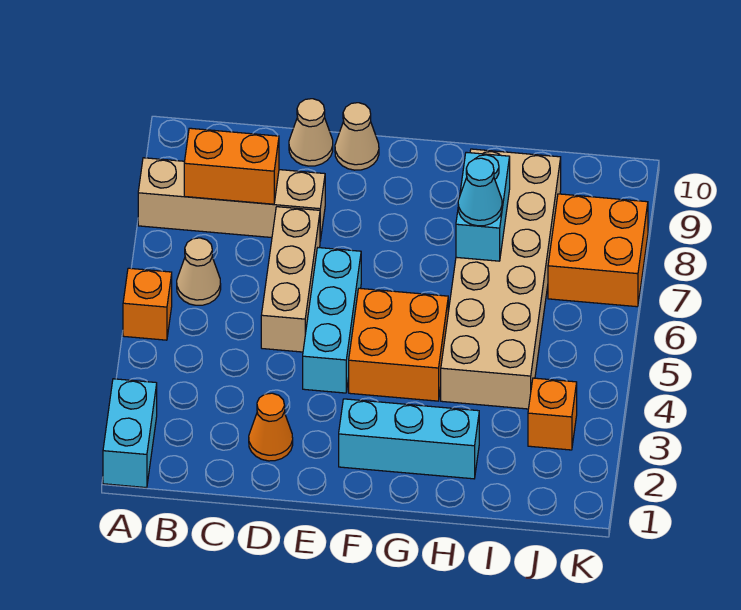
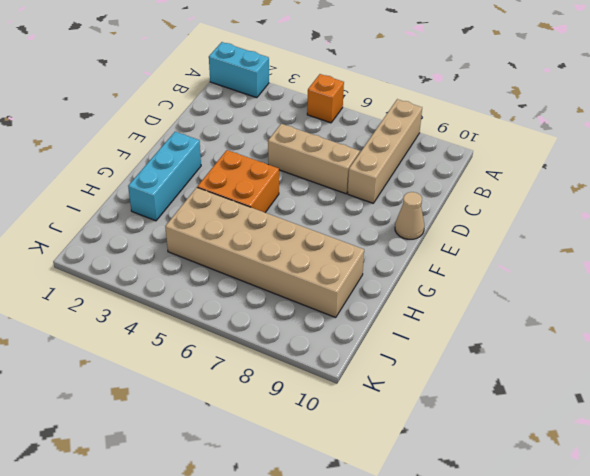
none -> tan 1x1 cone [177,238,221,305]
none -> orange 1x1 cone [249,393,293,461]
none -> tan 1x1 cone [289,99,333,166]

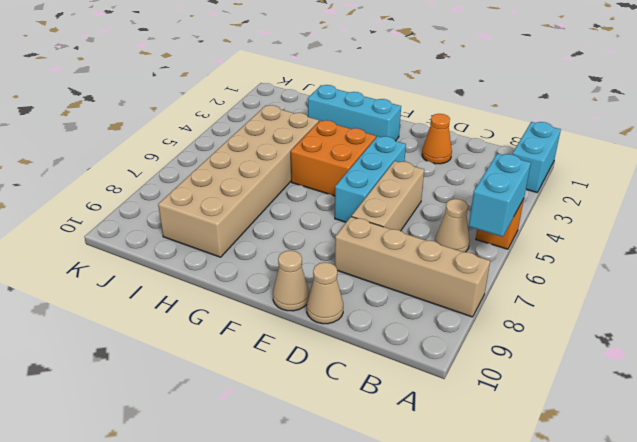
cyan 1x2 brick [469,153,531,237] -> cyan 1x2 brick moved to [456,152,510,261]
none -> orange 1x1 brick [528,378,577,450]
none -> orange 2x2 brick [548,194,648,307]
none -> orange 1x2 brick [184,128,279,204]

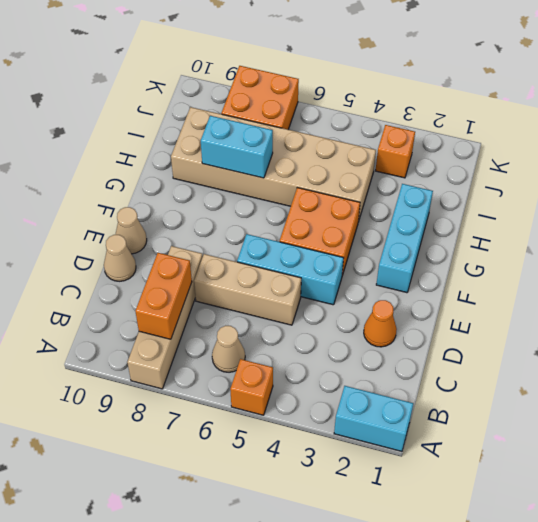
none -> cyan 1x1 cone [458,158,502,226]

